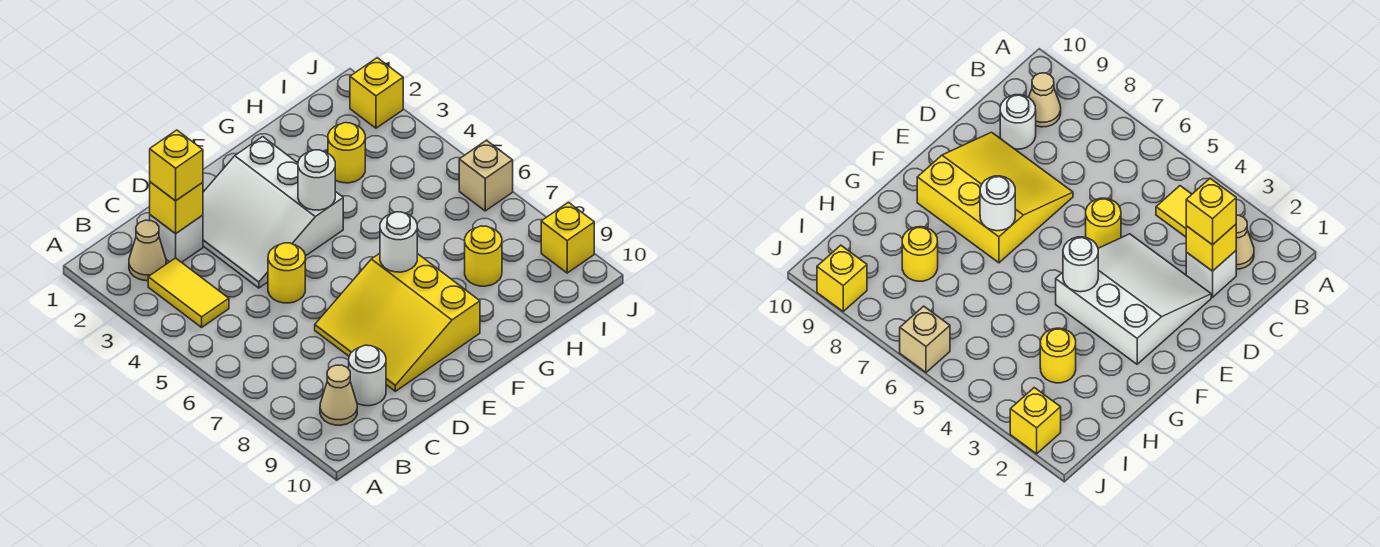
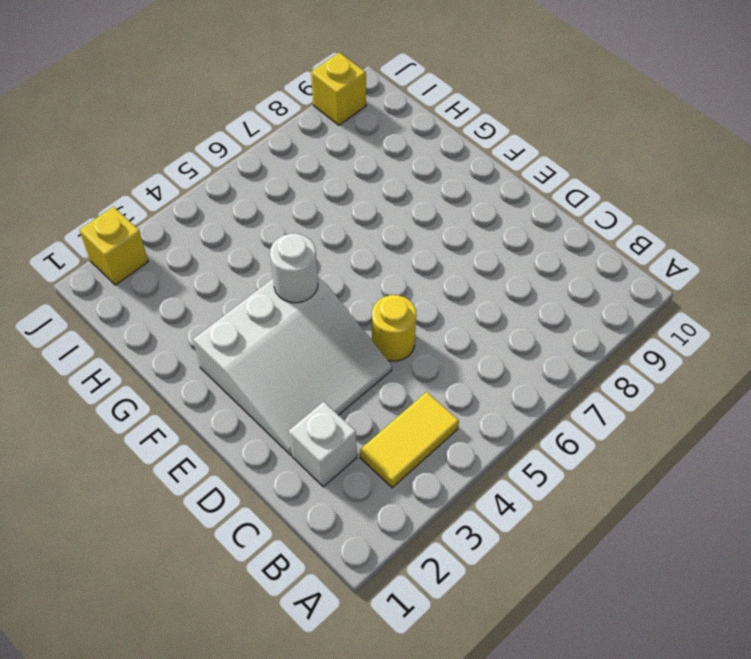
none -> tan 1x1 cone [129,220,166,281]
none -> tan 1x1 cone [320,365,357,425]
none -> white 1x1 round brick [349,345,386,406]

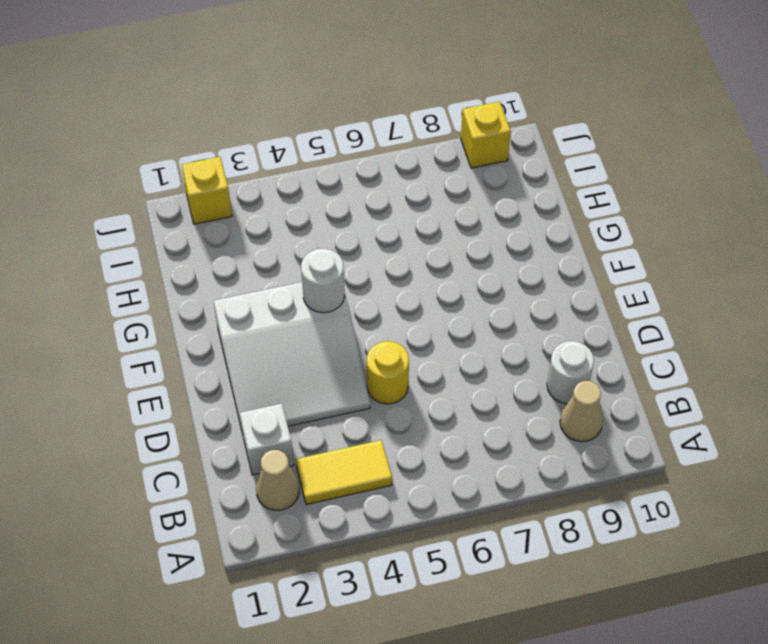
none -> yellow 3x3 slope [315,253,480,391]
none -> yellow 1x1 round brick [328,123,365,183]
none -> yellow 1x1 round brick [465,226,502,286]

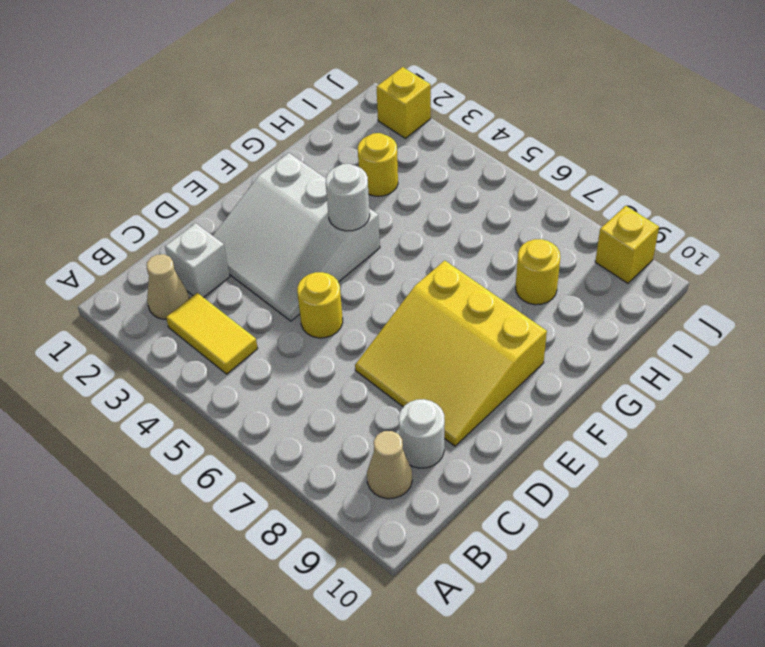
none -> tan 1x1 brick [459,140,513,211]
none -> yellow 1x1 brick [150,182,203,234]
none -> white 1x1 round brick [380,212,417,272]

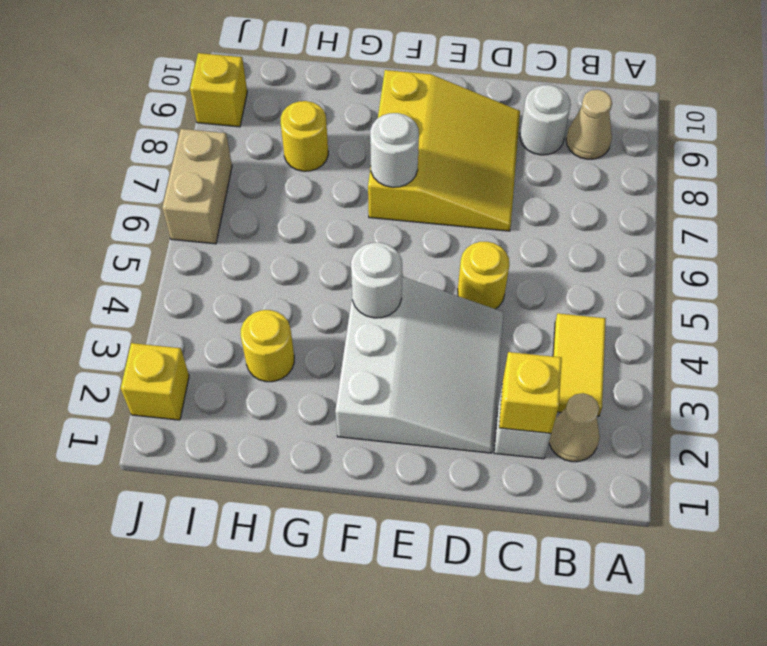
tan 1x2 brick [162,129,232,244] -> tan 1x1 brick [459,140,513,211]
none -> yellow 1x1 brick [150,130,203,201]

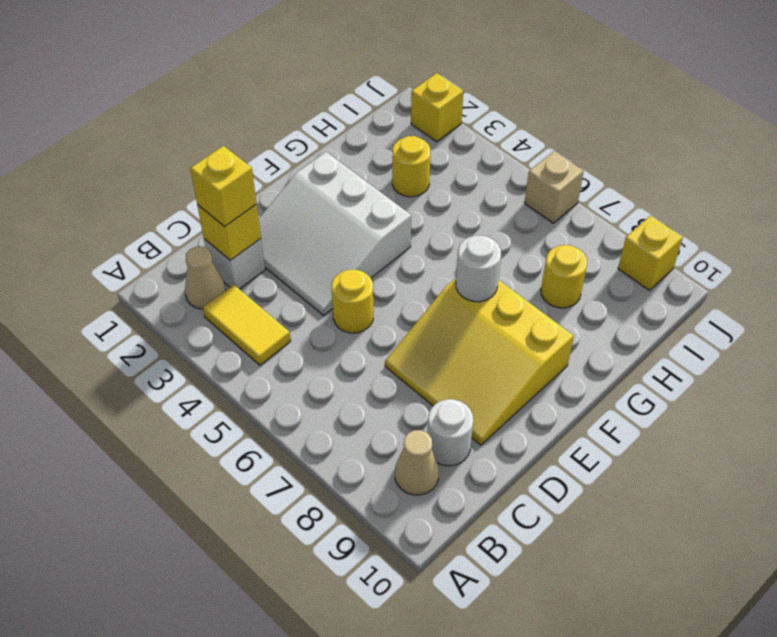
none -> white 1x1 round brick [298,150,335,210]

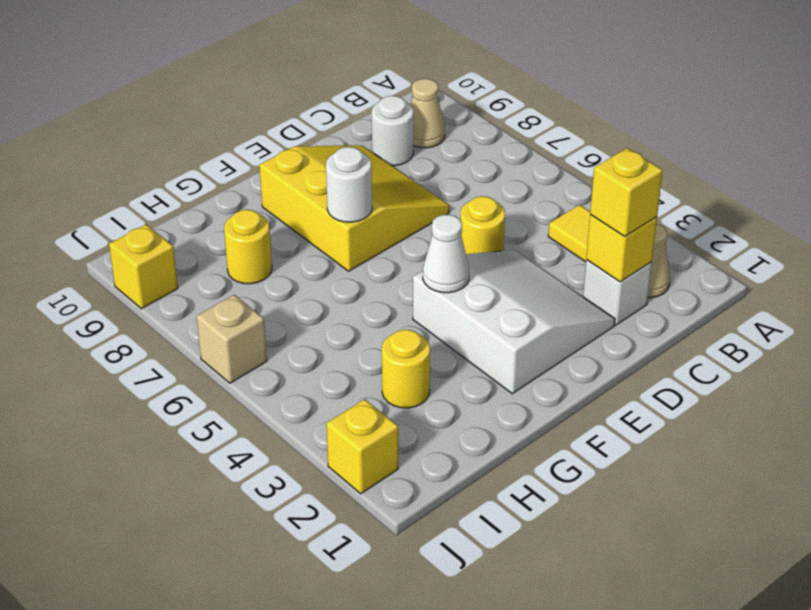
white 1x1 cone [423,215,469,293] -> white 1x1 round brick [298,150,335,210]

